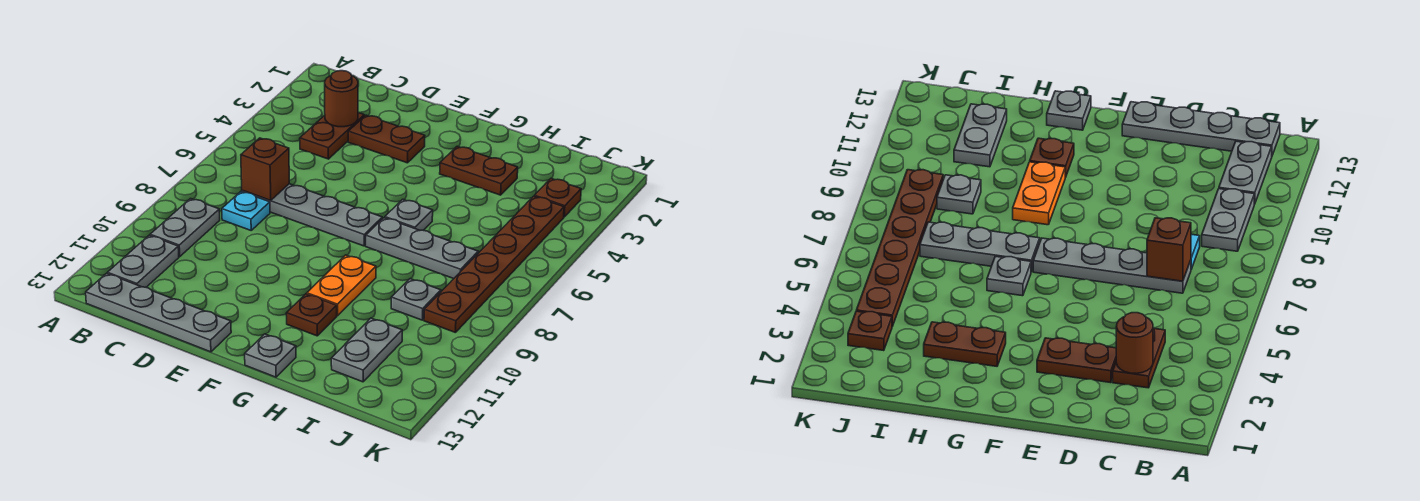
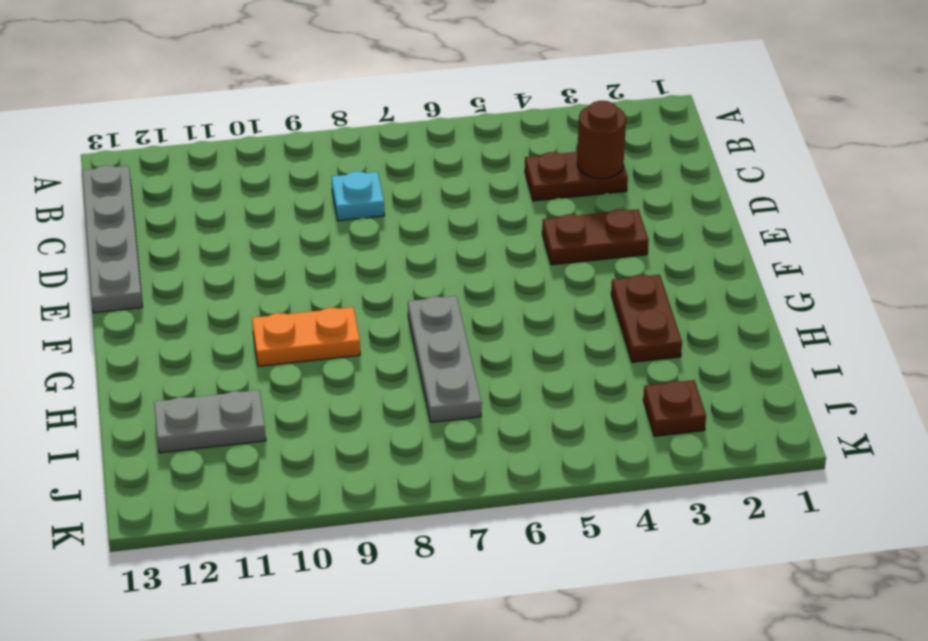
brown 1x2 plate [542,209,649,265] -> brown 1x2 plate turned to [348,115,425,163]
none -> grey 1x2 plate [150,199,220,257]
none -> grey 1x2 plate [108,235,179,287]
none -> grey 1x4 plate [242,184,382,246]

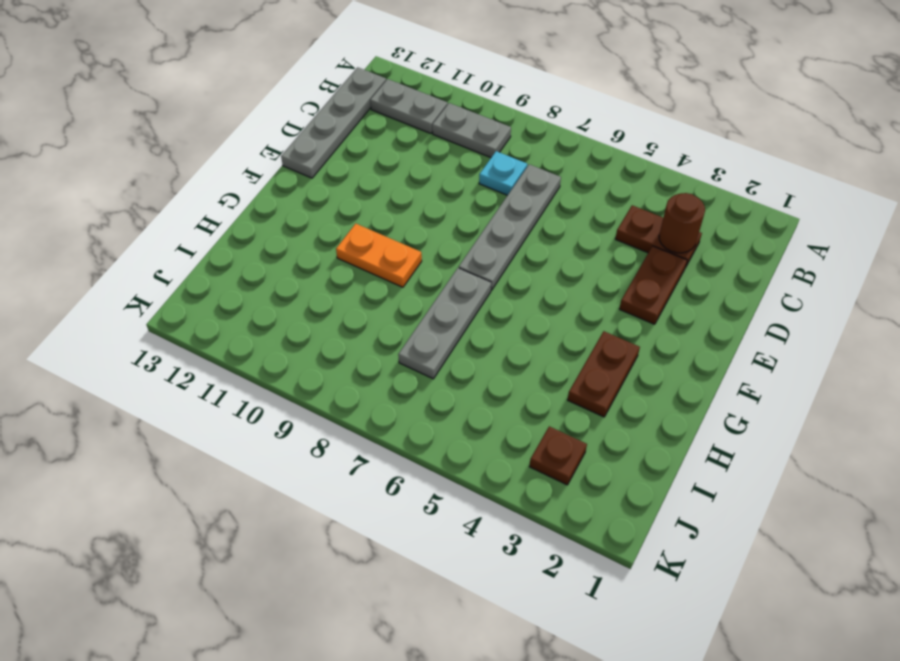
none -> grey 1x1 plate [385,199,433,230]
none -> brown 1x1 plate [286,294,337,336]
none -> grey 1x1 plate [245,334,296,377]

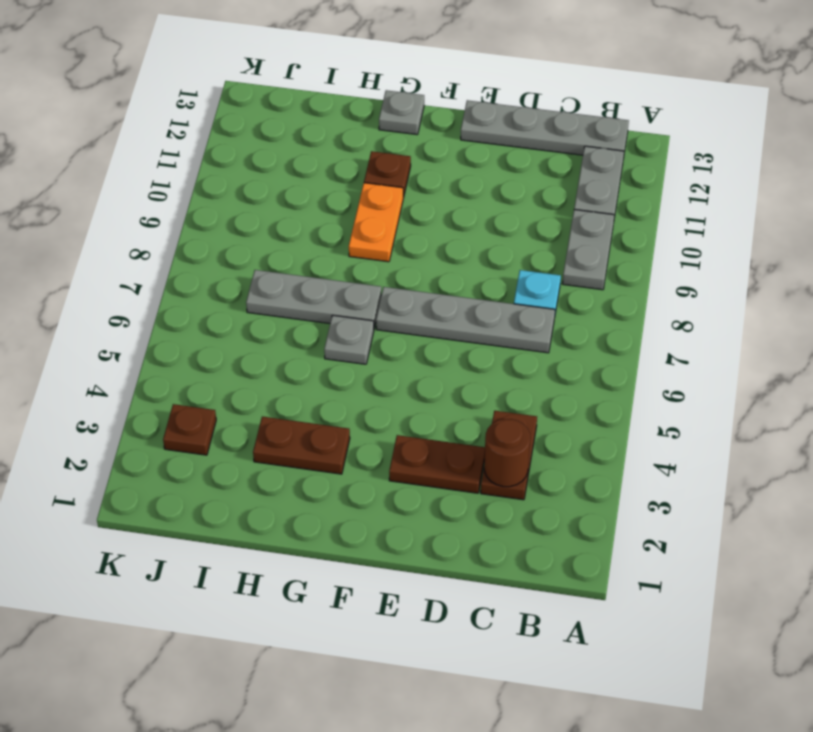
none -> grey 1x1 plate [391,279,441,320]
none -> grey 1x2 plate [331,318,402,382]
none -> brown 1x6 plate [424,196,564,333]

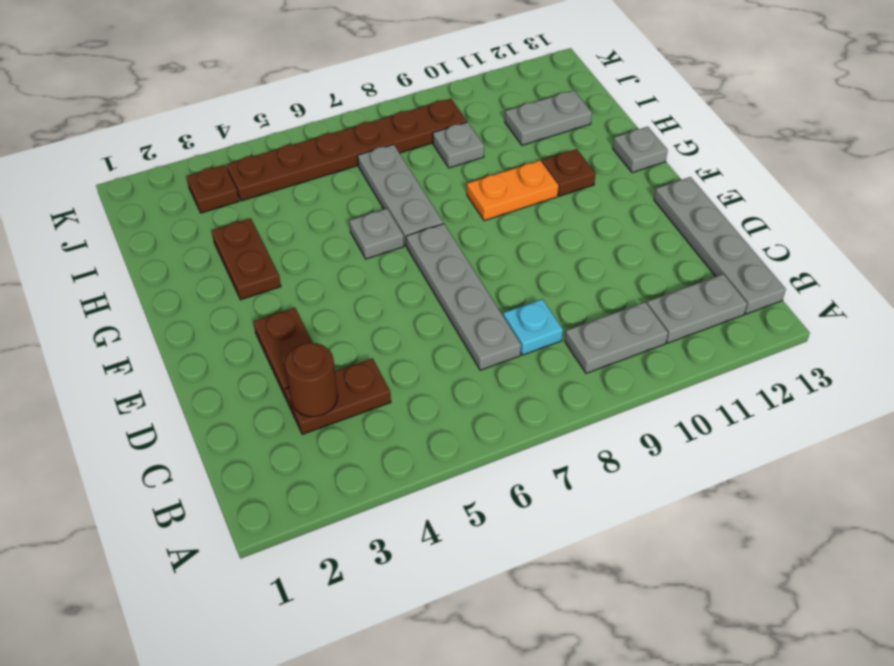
none -> brown 1x1 brick [241,138,289,200]

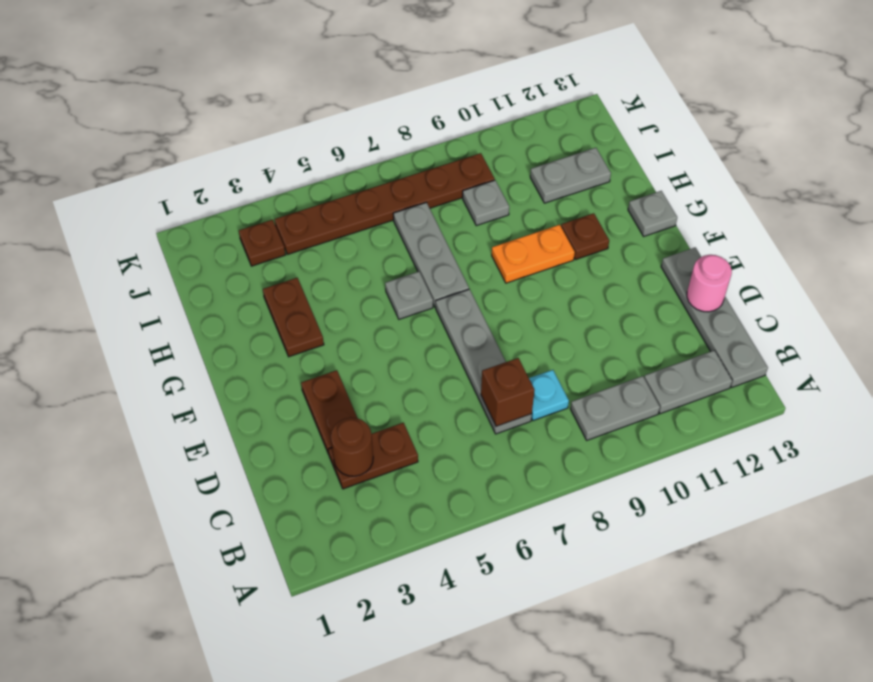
pink 1x1 round brick [687,255,732,312] -> none

